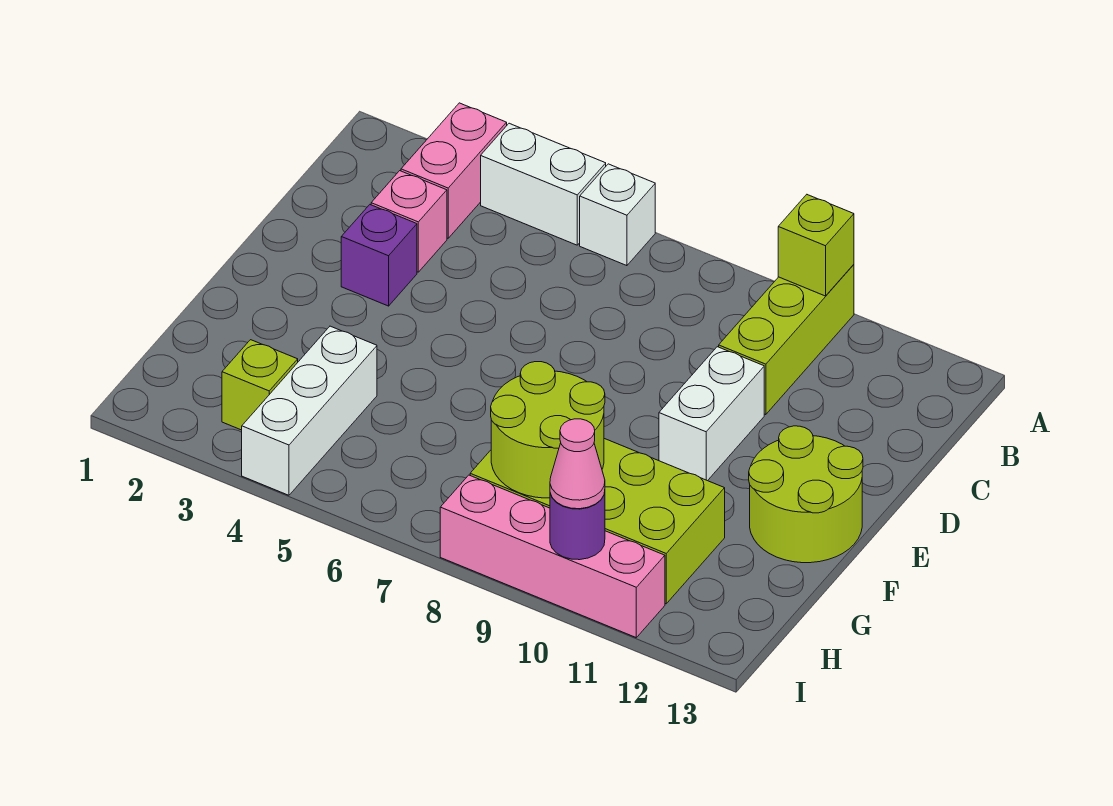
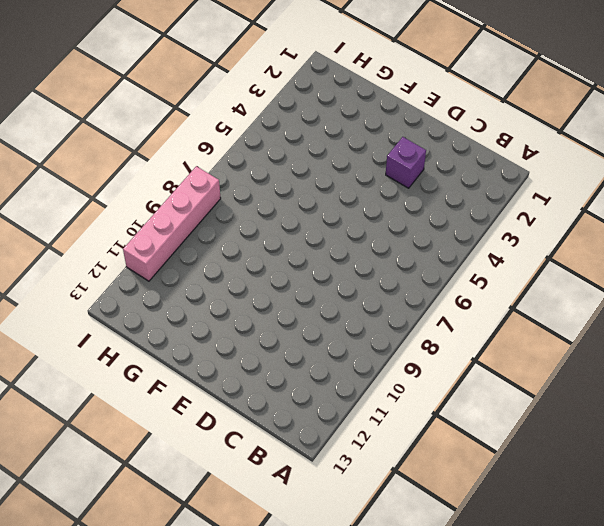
none -> pink 1x2 brick [401,103,507,238]
none -> white 1x2 brick [481,123,606,245]
none -> white 1x1 brick [580,164,655,266]

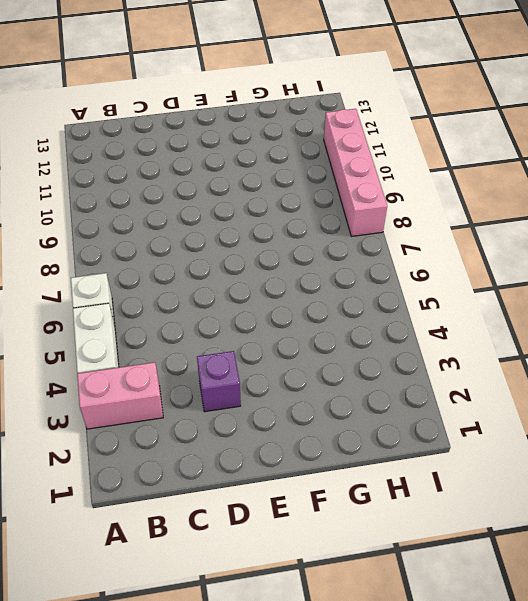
none -> lime 1x3 brick [719,265,854,415]
none -> pink 1x1 brick [371,171,447,272]
none -> white 1x2 brick [659,347,764,481]

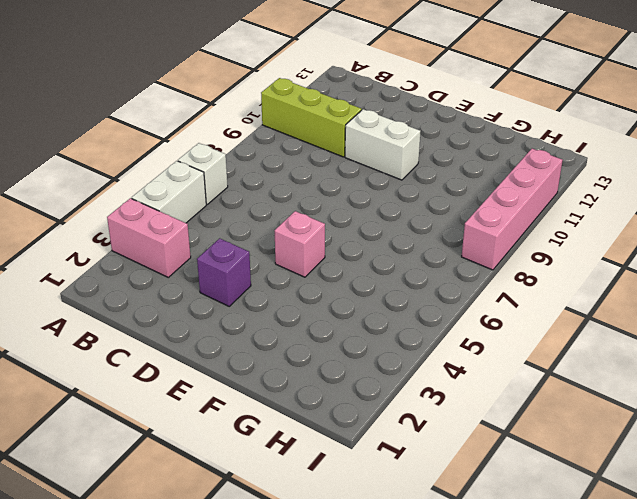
pink 1x1 brick [275,211,325,277] -> pink 1x1 brick moved to [371,171,447,272]
none -> lime 2x2 round brick [749,426,863,563]
none -> white 1x3 brick [242,326,377,495]
none -> lime 2x4 brick [470,439,725,604]

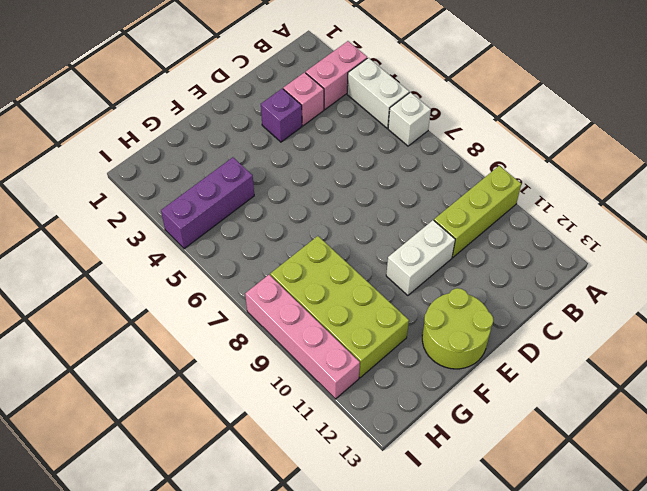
purple 1x3 brick [161,157,254,249] -> white 1x3 brick [242,326,377,495]
none -> lime 1x1 brick [222,340,298,430]
none -> lime 1x1 brick [778,195,854,296]
none -> lime 2x2 round brick [491,362,605,498]

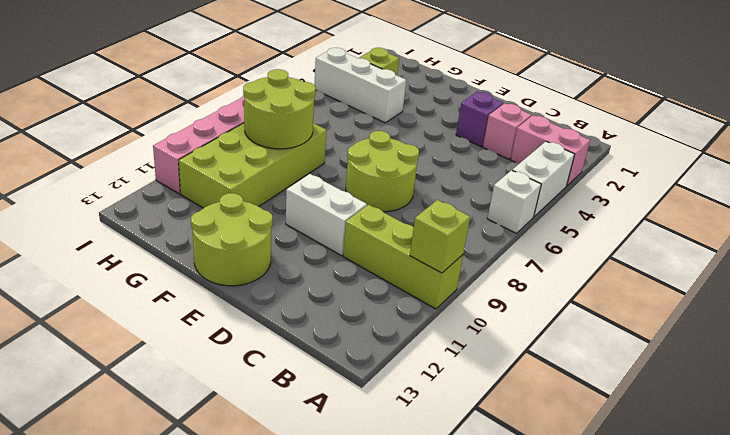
lime 2x2 round brick [346,131,419,212] -> none
none -> purple 1x1 round brick [550,492,605,560]
none -> pink 1x1 cone [550,419,605,509]

